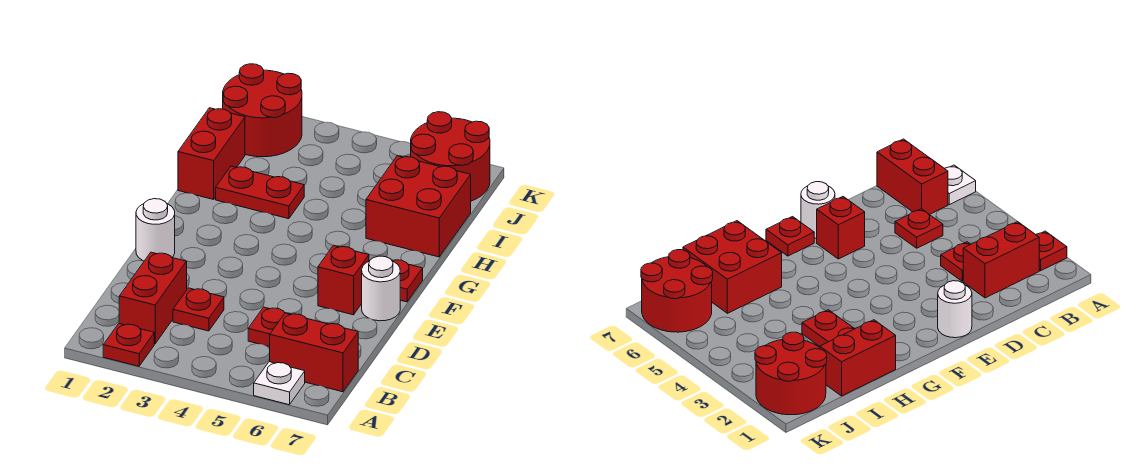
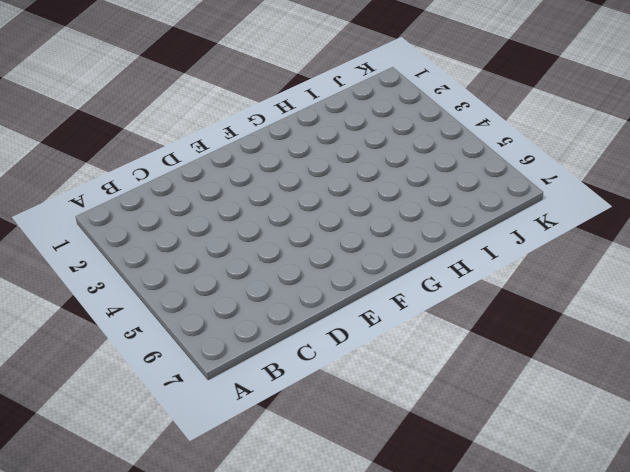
none -> red 1x1 plate [103,324,154,366]
none -> white 1x1 plate [254,362,305,405]
none -> red 1x2 brick [119,252,187,344]

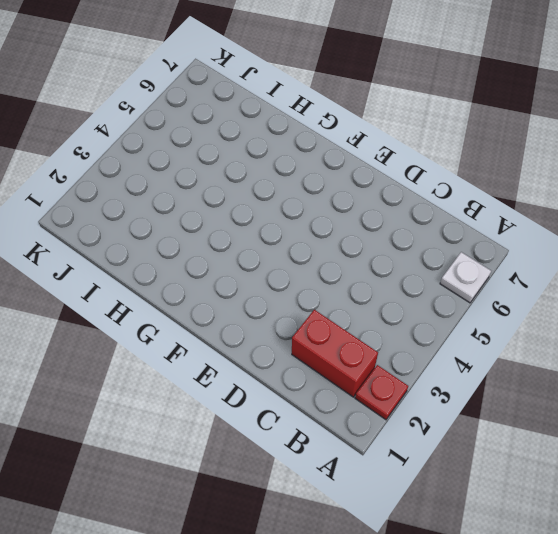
none -> red 1x2 brick [270,313,358,392]
none -> red 1x1 plate [173,288,224,331]
none -> red 1x1 plate [248,307,285,347]

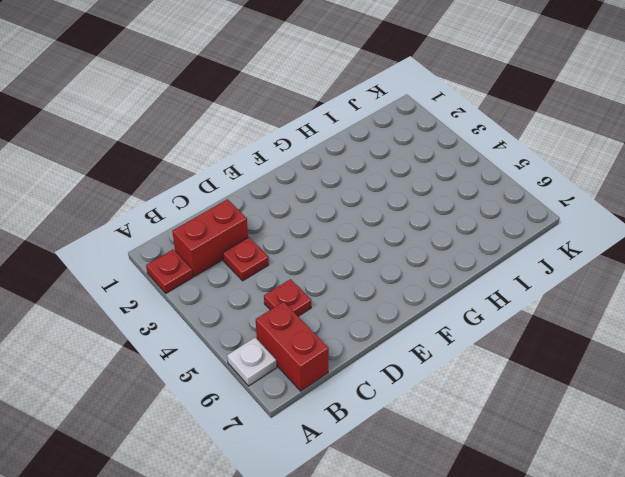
none -> white 1x1 round brick [136,199,175,261]
none -> red 1x1 brick [318,246,369,315]
none -> white 1x1 round brick [362,256,400,321]

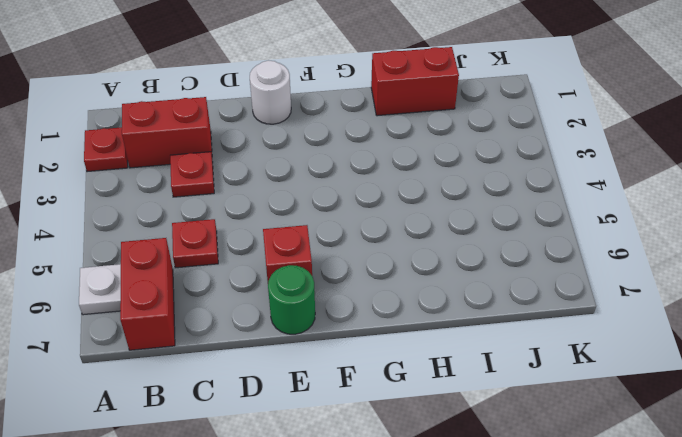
green 1x1 round brick [268,265,315,334] -> white 1x1 round brick [362,256,400,321]
none -> red 1x1 plate [392,260,423,302]
none -> red 1x2 plate [216,166,304,219]
none -> red 2x2 brick [366,156,471,257]

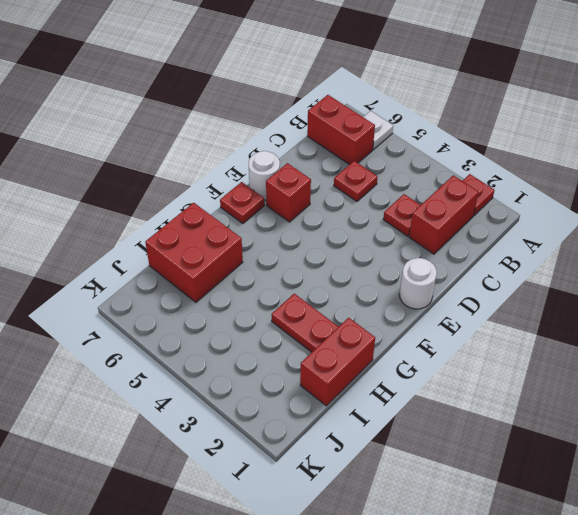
none -> red 2x2 round brick [223,64,302,157]
none -> red 2x2 round brick [411,112,490,201]

